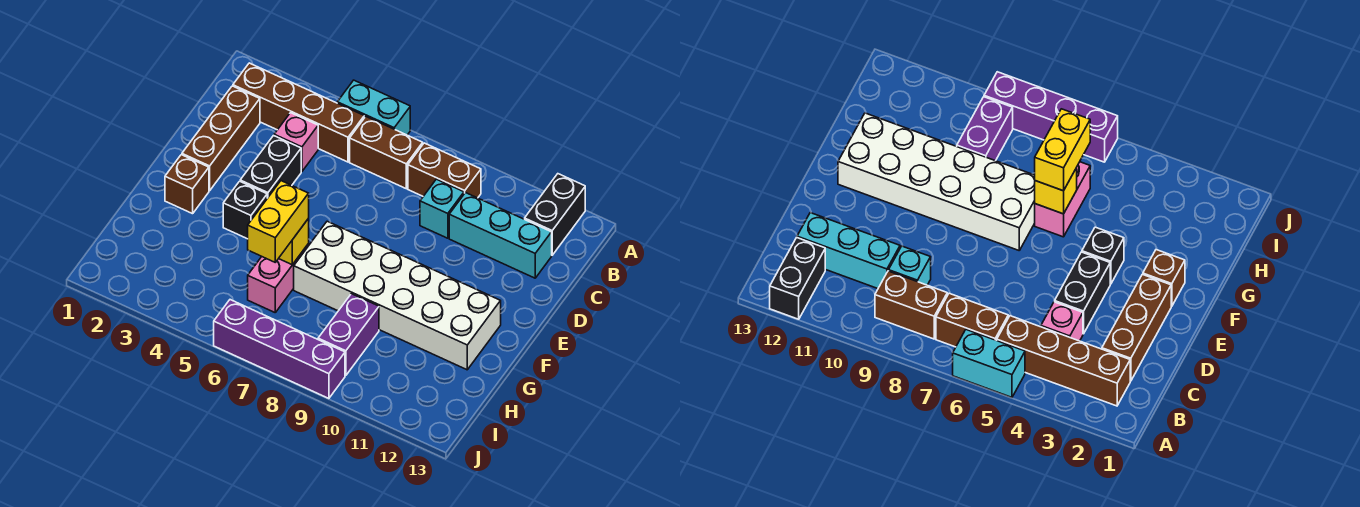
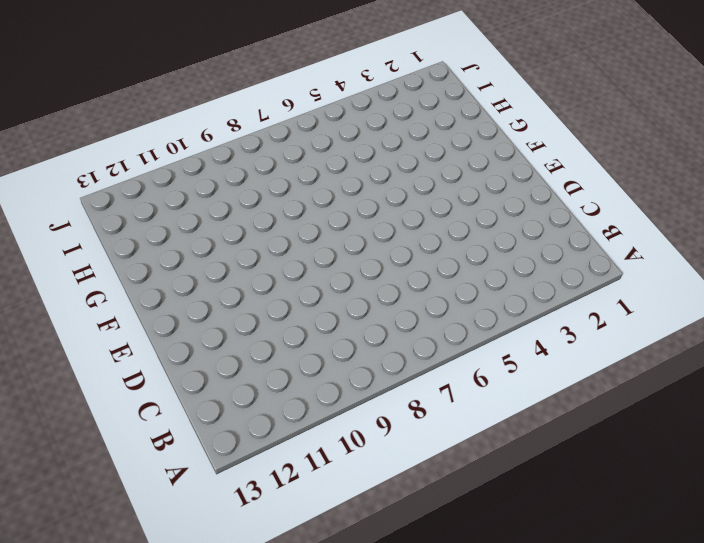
none -> cyan 1x2 brick [337,80,410,135]
none -> black 1x2 brick [525,174,585,255]
none -> brown 1x4 brick [233,63,364,162]

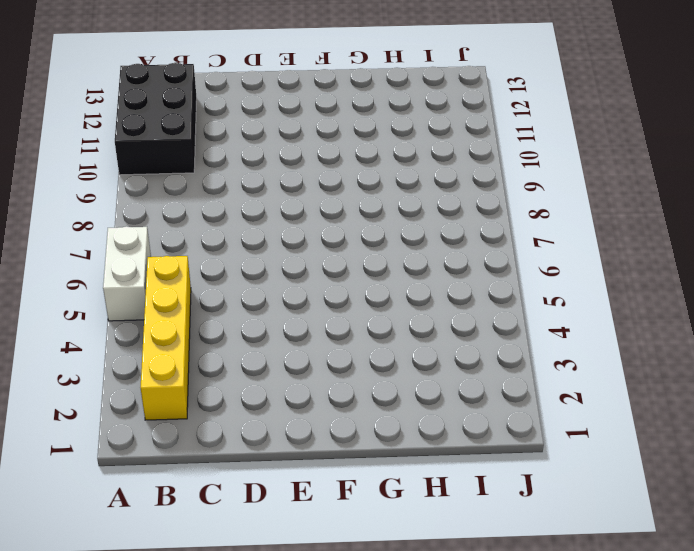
white 1x2 brick [103,226,151,321] -> cyan 1x2 brick [337,80,410,135]
black 2x3 brick [115,63,197,175] -> black 1x2 brick [525,174,585,255]
yellow 1x4 brick [140,256,191,420] -> brown 1x4 brick [233,63,364,162]
none -> brown 1x2 brick [350,117,423,189]
none -> brown 1x2 brick [408,143,481,198]
none -> brown 1x3 brick [182,86,260,191]

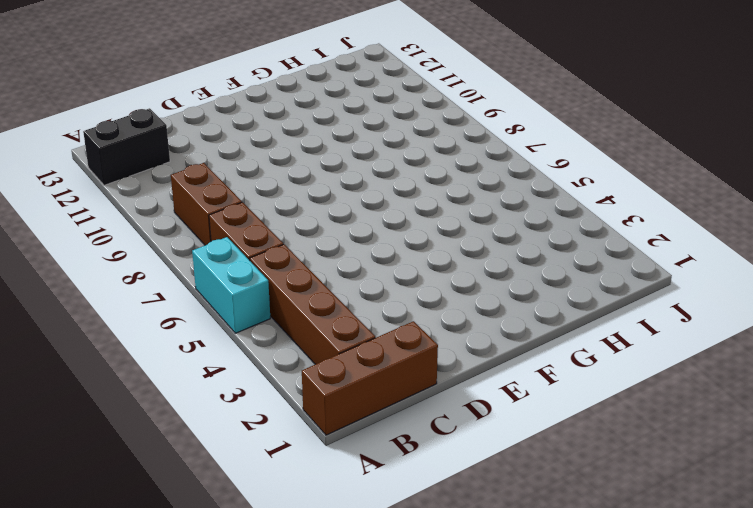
brown 1x3 brick [302,321,438,435] -> brown 1x3 brick moved to [182,86,260,191]
none -> pink 1x1 brick [274,113,318,172]
none -> cyan 1x1 brick [420,179,464,238]
none -> cyan 1x3 brick [449,193,552,278]

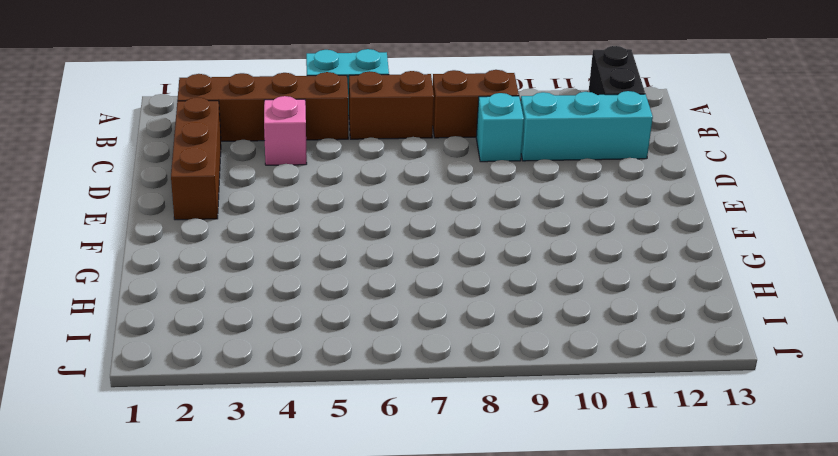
none -> black 1x2 brick [240,136,301,198]
none -> brown 1x1 brick [165,155,209,214]
none -> black 1x1 brick [223,181,267,239]

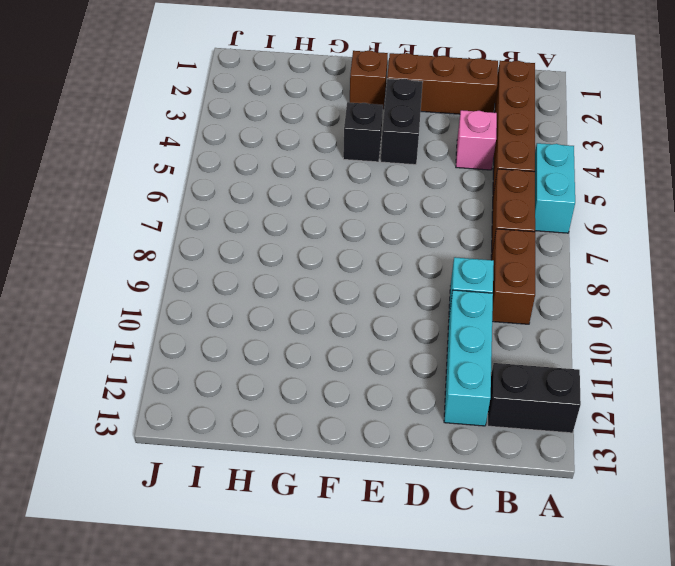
black 1x2 brick [381,79,423,165] -> black 1x2 brick turned to [240,136,301,198]
none -> white 2x6 brick [294,221,501,370]
none -> pink 1x2 brick [248,244,309,312]
none -> purple 1x2 brick [318,294,379,376]

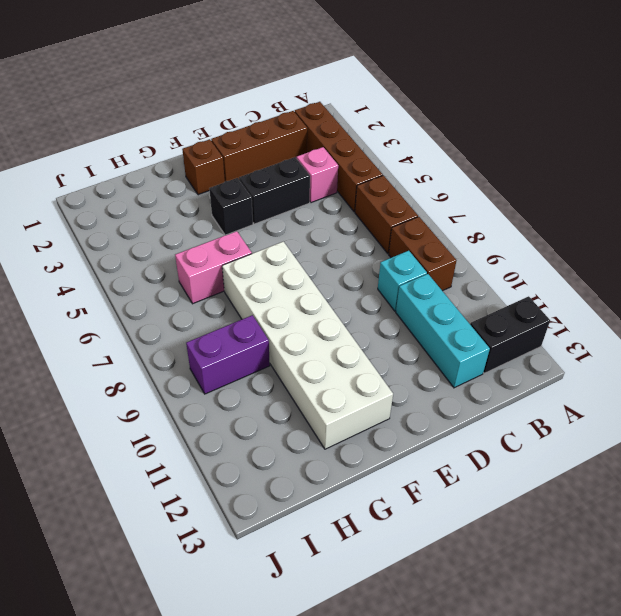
none -> cyan 1x2 brick [337,80,410,135]
none -> purple 1x4 brick [214,300,345,398]
none -> yellow 1x1 brick [279,219,309,265]

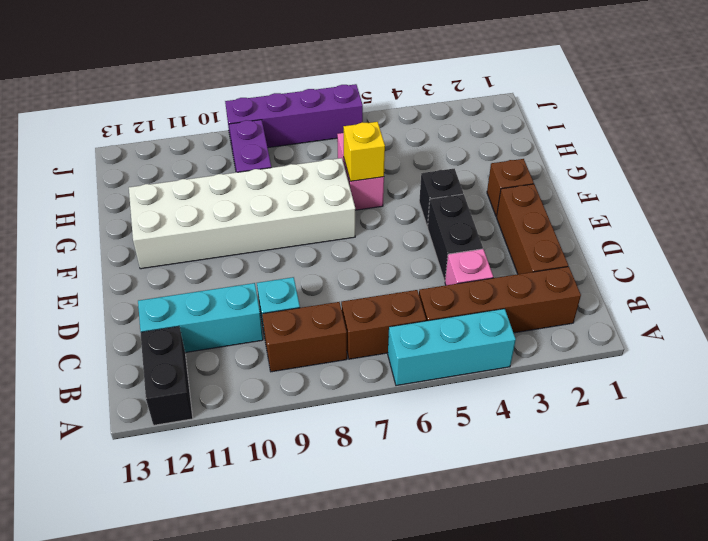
cyan 1x3 brick [388,309,516,386] -> cyan 1x2 brick [337,80,410,135]
none -> yellow 1x2 brick [248,181,309,262]

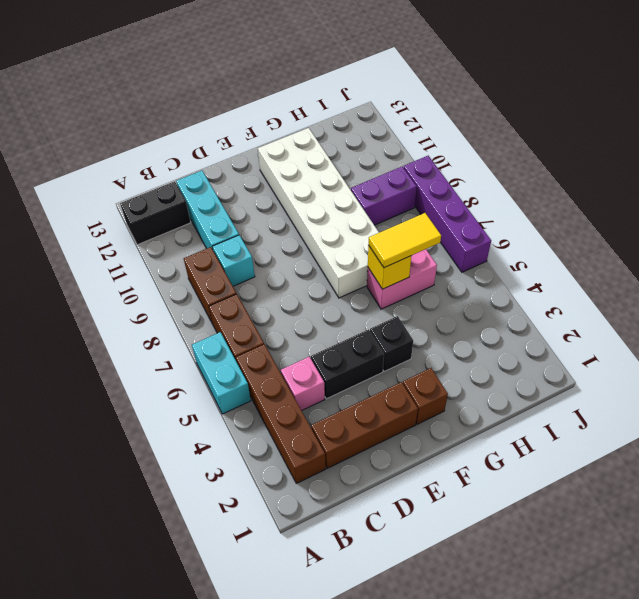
yellow 1x2 tile [368,213,441,268] -> yellow 1x2 brick [248,181,309,262]

